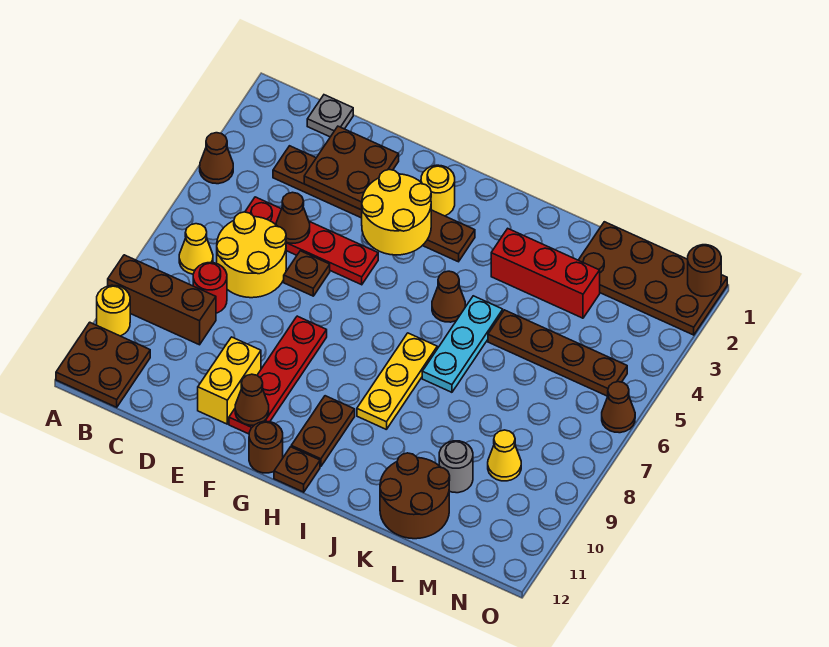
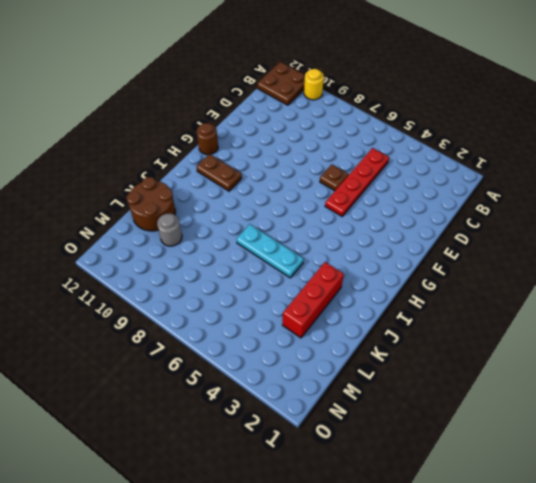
none -> brown 1x1 cone [200,133,233,184]
none -> brown 1x3 brick [108,255,216,345]
none -> yellow 1x1 cone [179,224,213,274]
none -> grey 1x1 plate [307,95,353,137]

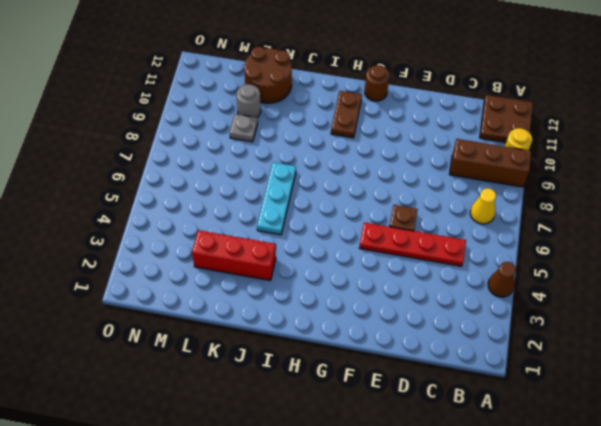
grey 1x1 plate [230,114,258,142] -> grey 1x1 plate moved to [307,95,353,137]
none -> brown 1x6 plate [273,146,475,262]
none -> yellow 2x2 round brick [217,212,286,298]
none -> red 1x1 round brick [193,263,227,313]
none -> yellow 1x2 brick [198,337,261,424]

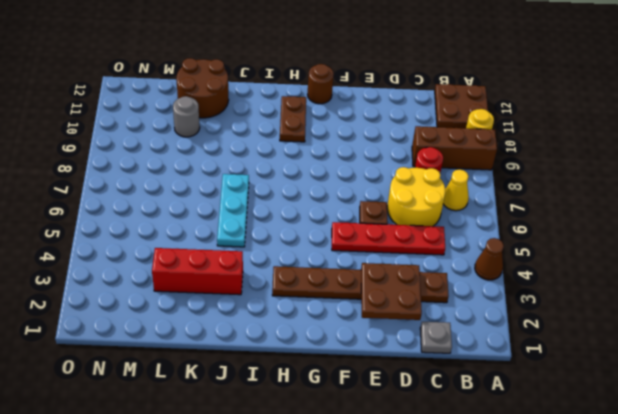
none -> yellow 1x2 brick [198,337,261,424]
none -> red 1x4 plate [229,316,327,434]
none -> yellow 1x1 round brick [421,165,455,216]
none -> brown 1x1 plate [274,447,320,492]

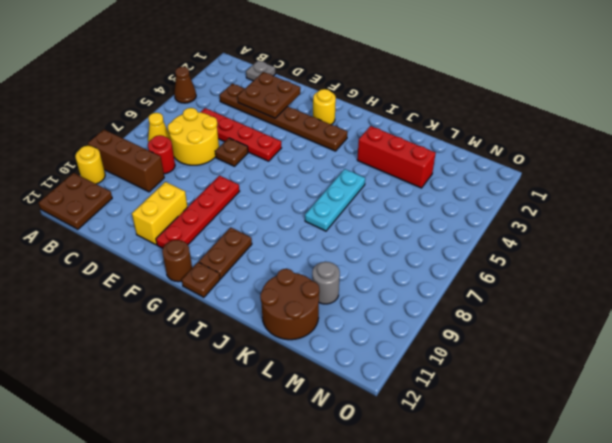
none -> brown 1x1 cone [432,271,465,322]
none -> yellow 1x3 plate [357,333,437,430]
none -> brown 1x4 plate [488,310,627,396]
none -> brown 2x4 plate [579,222,727,335]

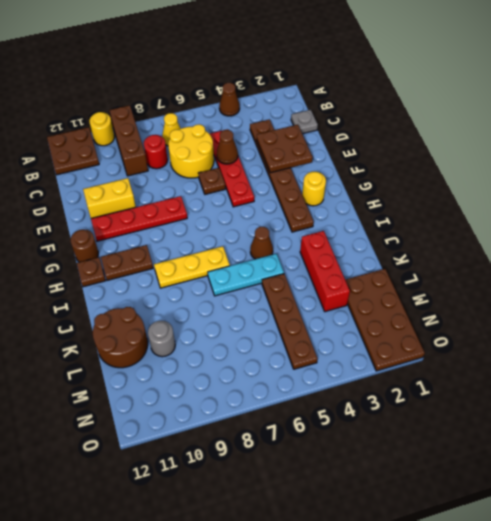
none -> yellow 1x1 cone [488,430,521,481]
none -> brown 1x1 cone [602,382,635,433]
none -> yellow 2x2 round brick [362,170,431,255]
none -> brown 1x1 cone [235,374,269,425]

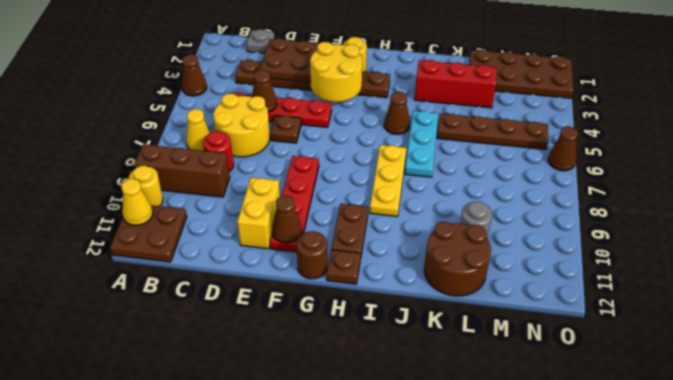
yellow 1x1 cone [121,179,153,225] -> yellow 1x1 cone moved to [488,430,521,481]
none -> brown 1x1 round brick [688,245,721,296]

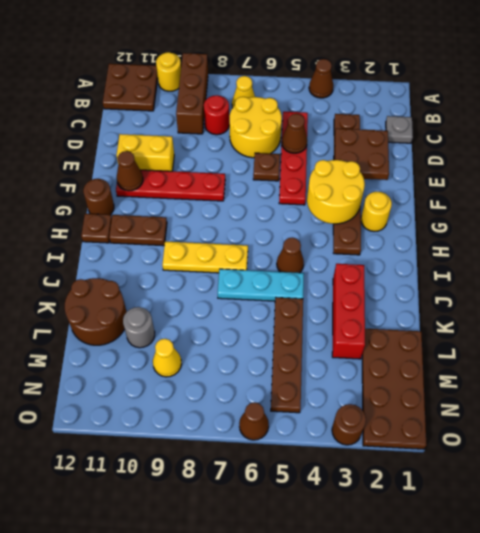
brown 1x1 round brick [332,404,366,445] -> brown 1x1 round brick moved to [688,245,721,296]

